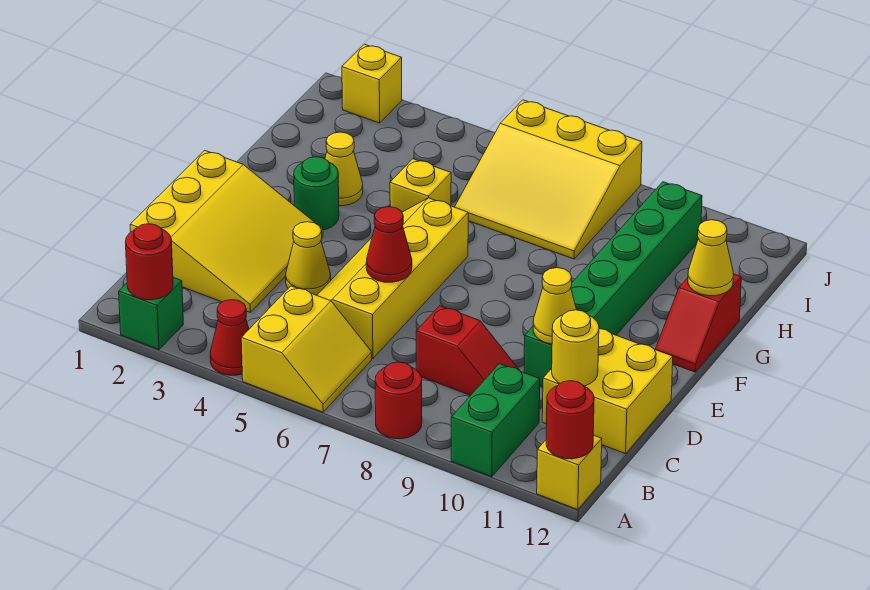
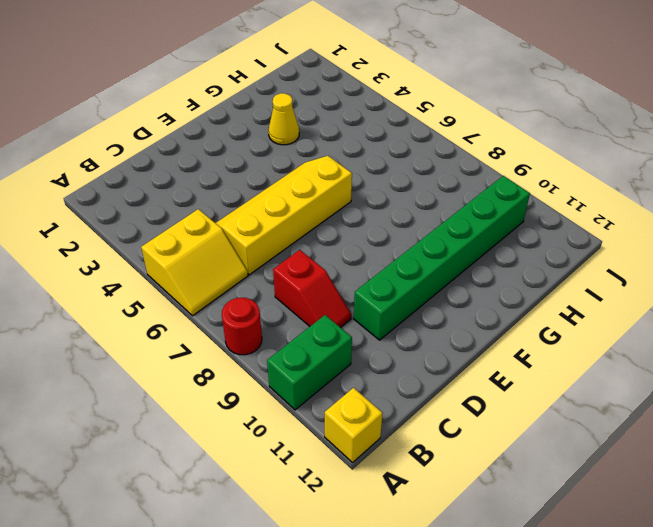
none -> green 1x1 brick [119,278,183,350]
none -> red 1x1 cone [210,300,249,375]
none -> yellow 3x3 slope [130,151,323,312]

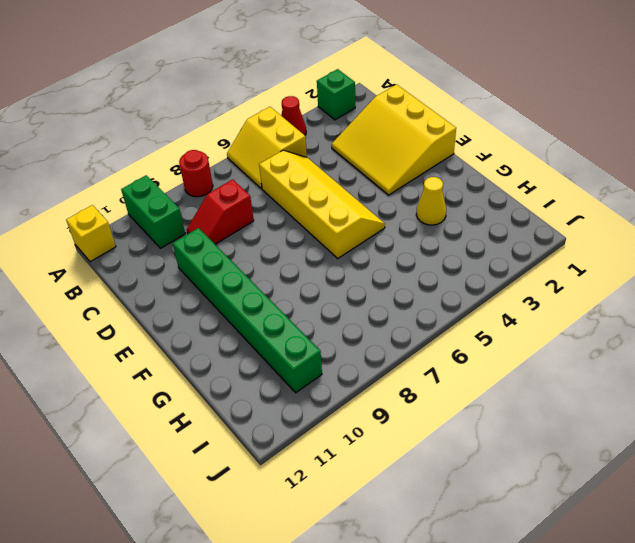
none -> yellow 2x2 brick [542,329,673,454]
none -> yellow 1x1 cone [286,222,331,295]
none -> green 1x1 round brick [294,157,339,230]

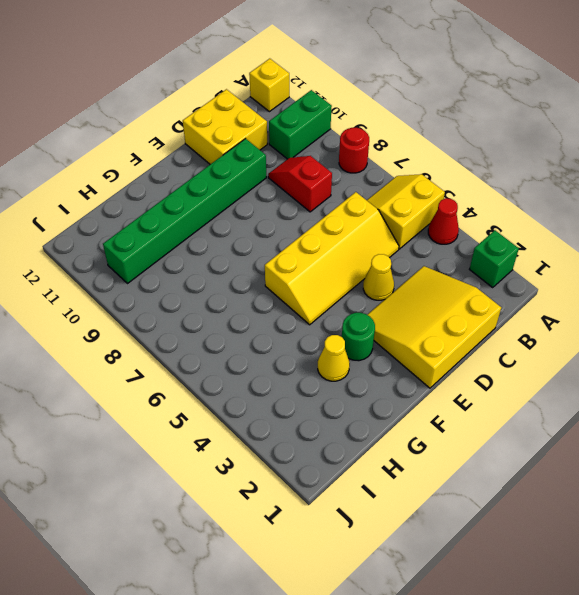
none -> red 1x2 slope [655,274,741,372]
none -> yellow 1x1 brick [390,159,451,212]
none -> yellow 3x3 slope [455,100,642,259]

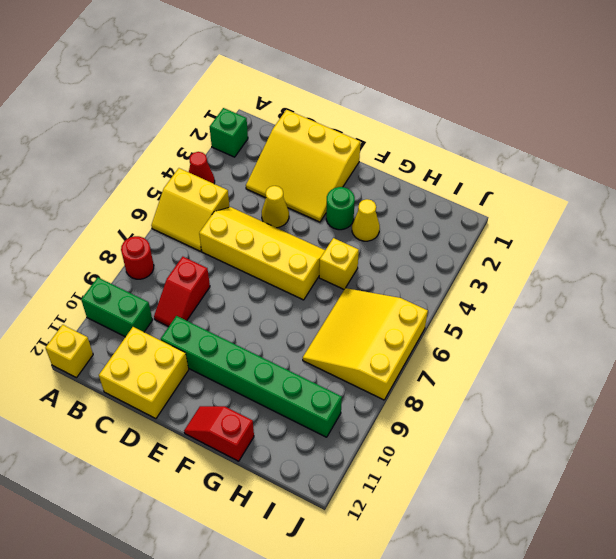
none -> yellow 1x1 brick [342,44,402,123]
none -> red 1x1 round brick [125,224,173,300]
none -> red 1x1 round brick [546,381,594,459]

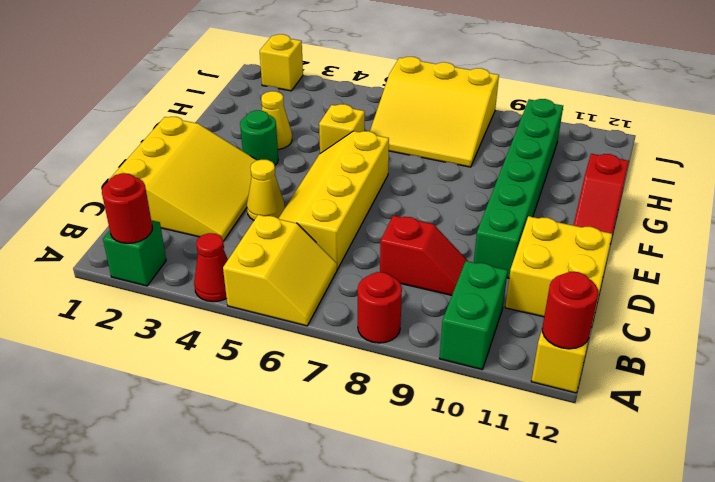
none -> yellow 1x1 round brick [552,310,599,386]
none -> red 1x1 cone [366,207,412,282]
none -> yellow 1x1 cone [533,268,576,344]

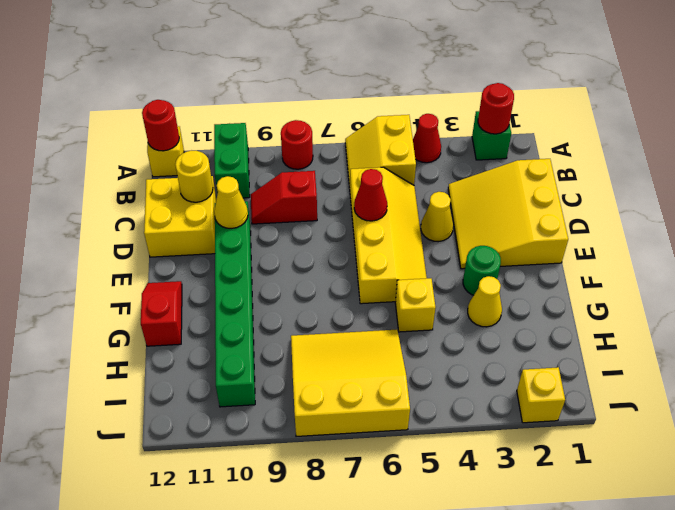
none -> yellow 1x1 cone [688,220,733,296]

